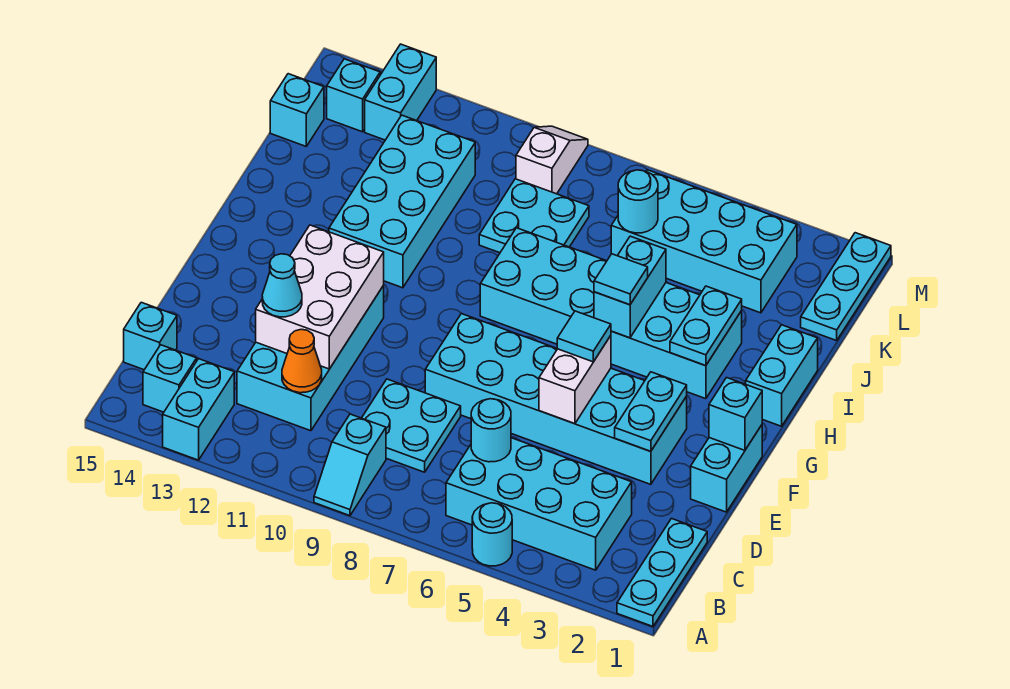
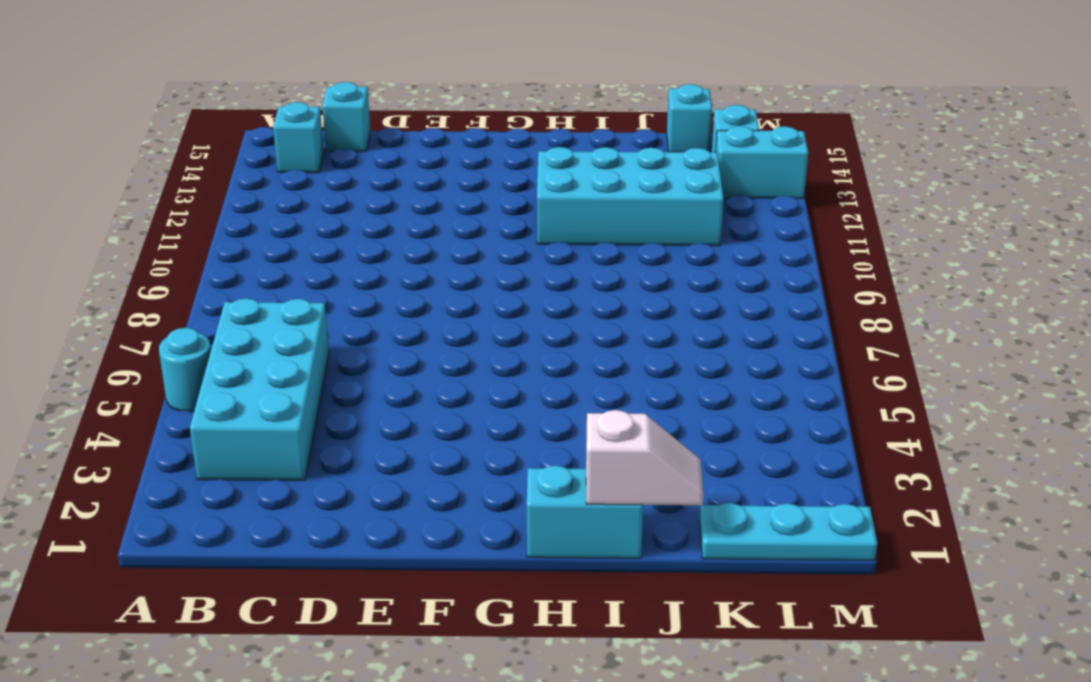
white 1x2 slope [586,410,704,505] -> white 1x2 slope moved to [516,126,588,194]
none -> cyan 1x3 plate [617,519,707,626]
none -> cyan 1x2 slope [314,414,386,516]
none -> cyan 1x2 brick [163,359,234,460]
none -> cyan 2x2 plate [362,379,461,472]

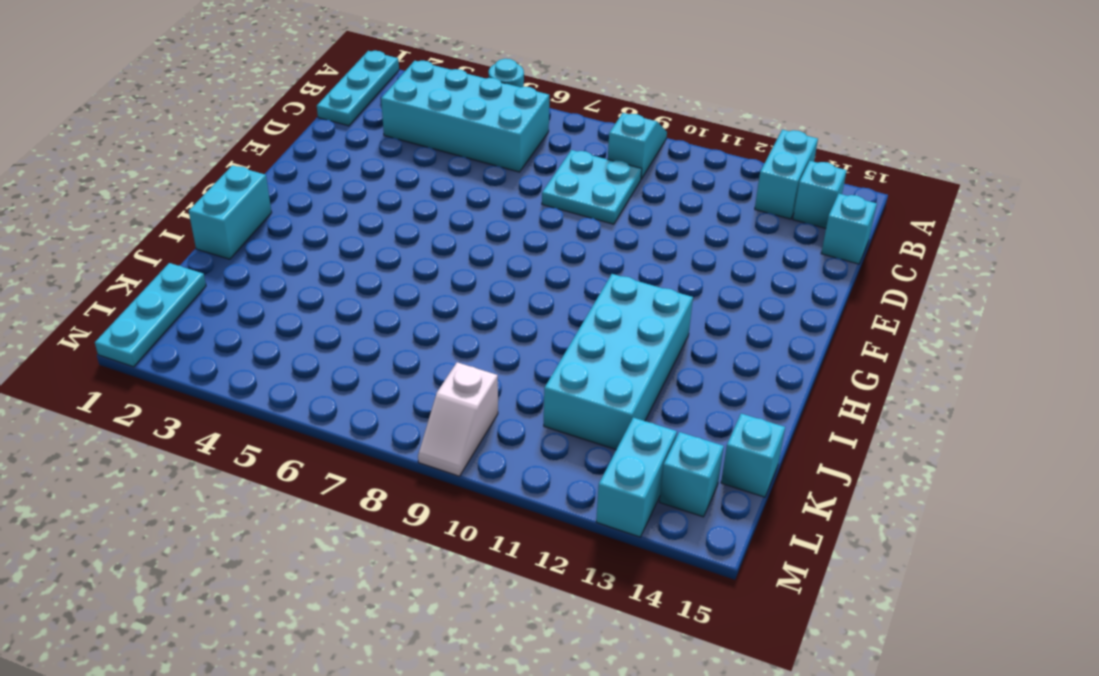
none -> cyan 2x4 brick [237,286,384,431]
none -> cyan 1x2 brick [691,425,762,512]
none -> cyan 2x6 brick [425,314,687,484]
none -> cyan 2x6 brick [480,228,742,399]

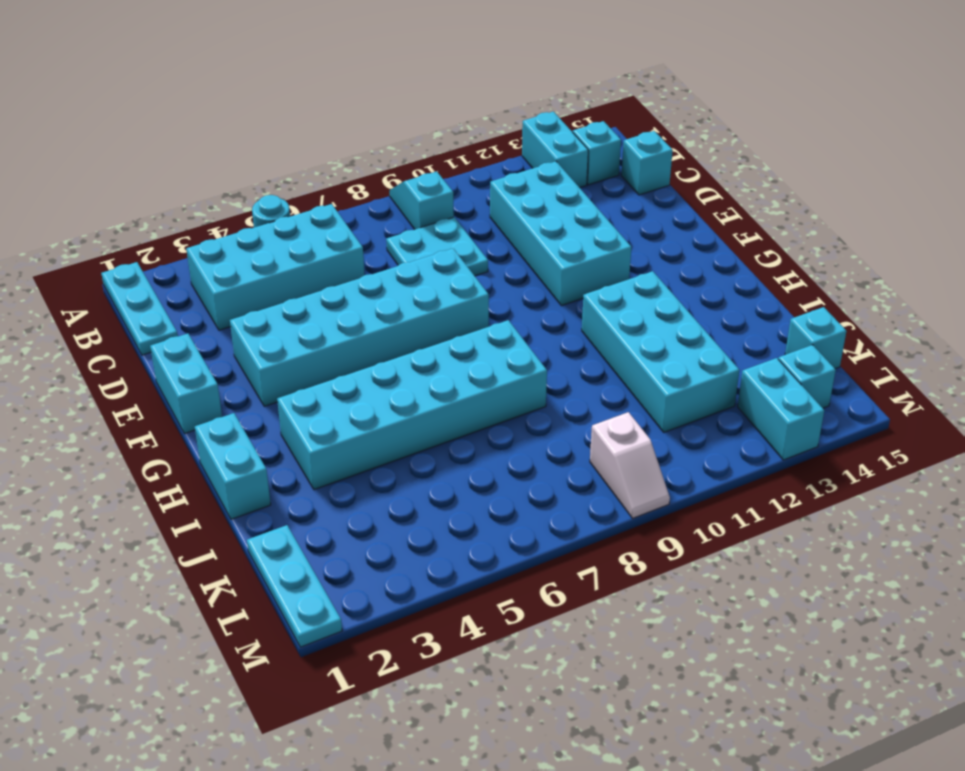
none -> cyan 2x2 plate [479,179,589,253]
none -> cyan 2x4 brick [611,170,797,313]
none -> cyan 1x1 round brick [471,399,511,462]
none -> orange 1x1 cone [282,329,322,393]

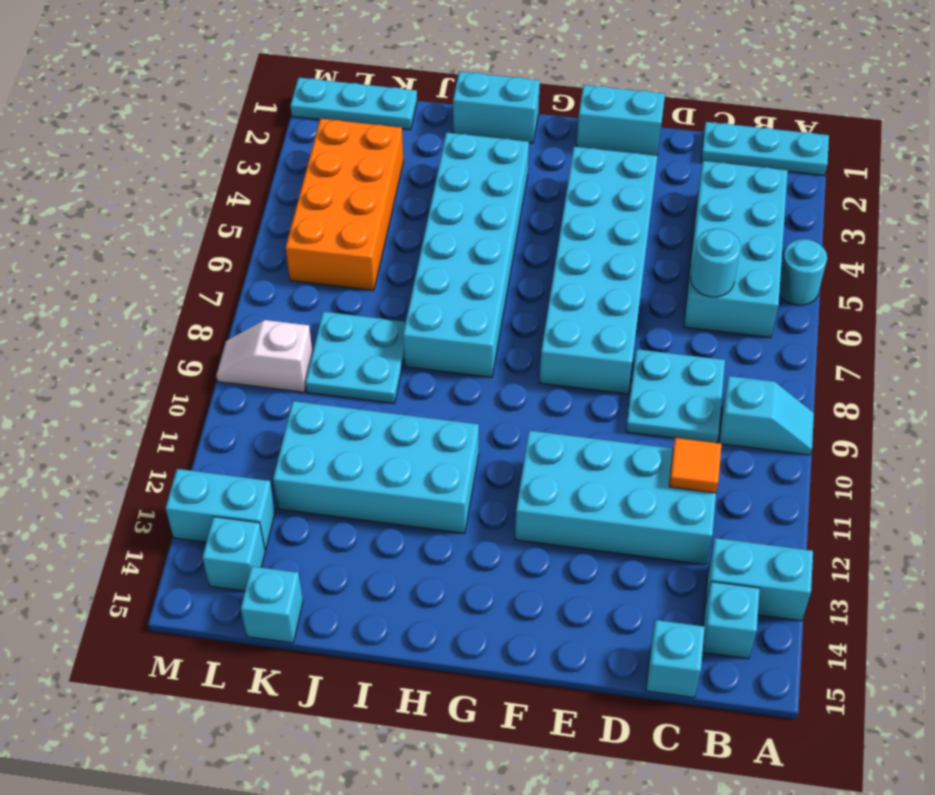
orange 1x1 tile [669,438,722,493] -> orange 1x1 cone [282,329,322,393]
orange 2x4 brick [286,119,403,290] -> cyan 2x4 brick [611,170,797,313]
none -> white 2x3 brick [256,225,384,369]
none -> cyan 1x2 plate [615,372,687,451]
none -> white 1x2 brick [539,336,611,424]
none -> cyan 1x1 brick [709,378,762,450]

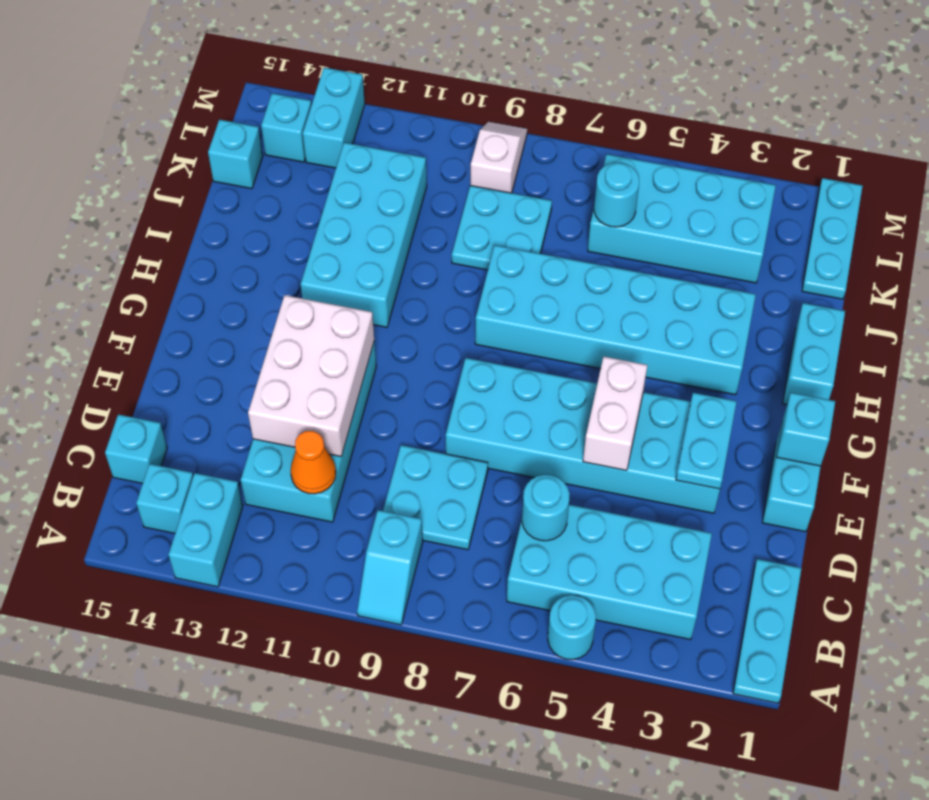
none -> cyan 1x2 plate [670,286,742,366]
none -> cyan 1x2 brick [594,236,666,338]
none -> cyan 1x1 cone [262,254,302,317]
none -> cyan 1x1 tile [557,311,611,362]

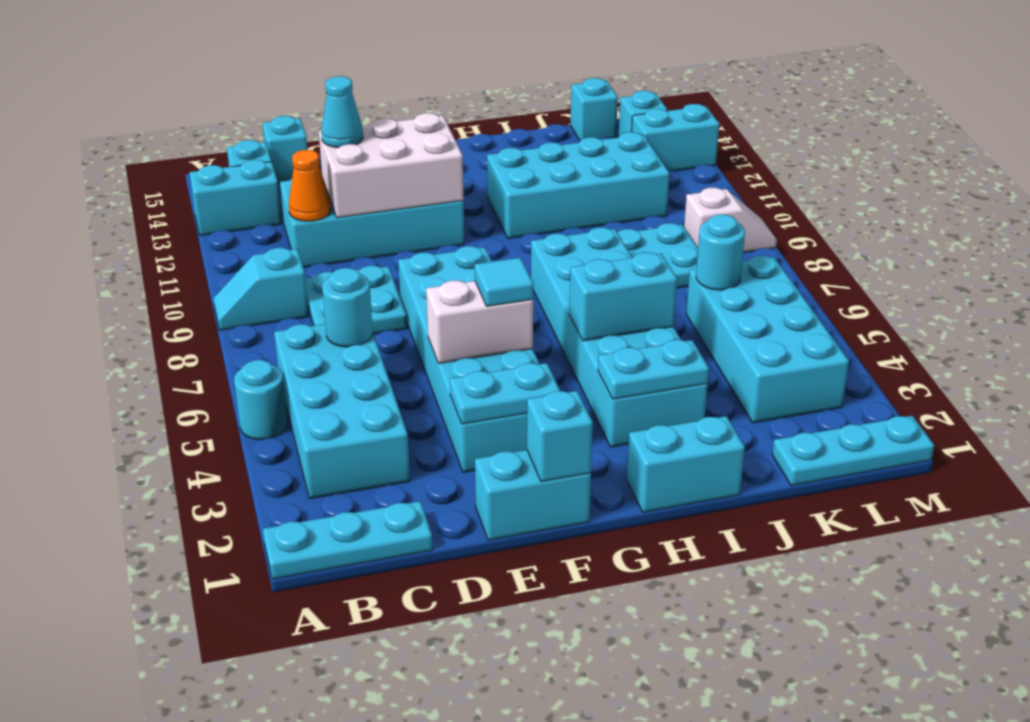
none -> cyan 1x1 tile [594,254,648,305]

